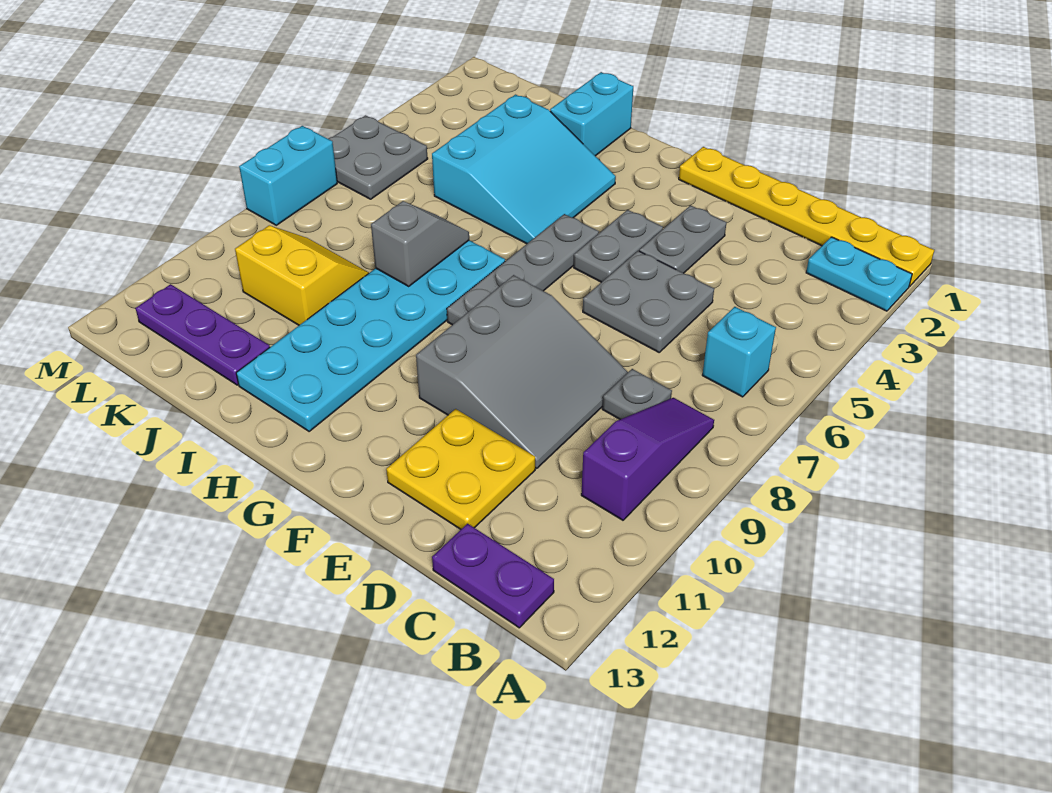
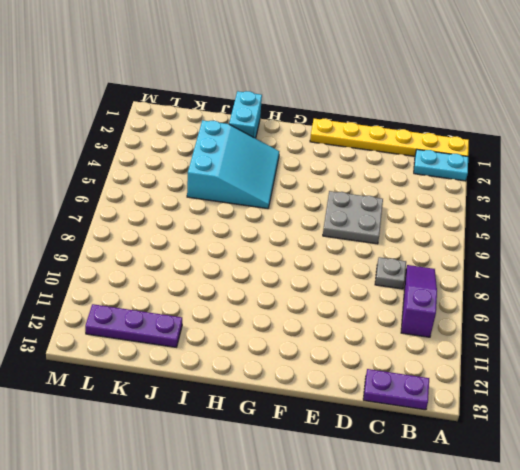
none -> cyan 1x1 brick [702,307,776,397]
none -> grey 3x3 slope [416,275,628,469]
none -> yellow 2x2 plate [386,409,535,529]

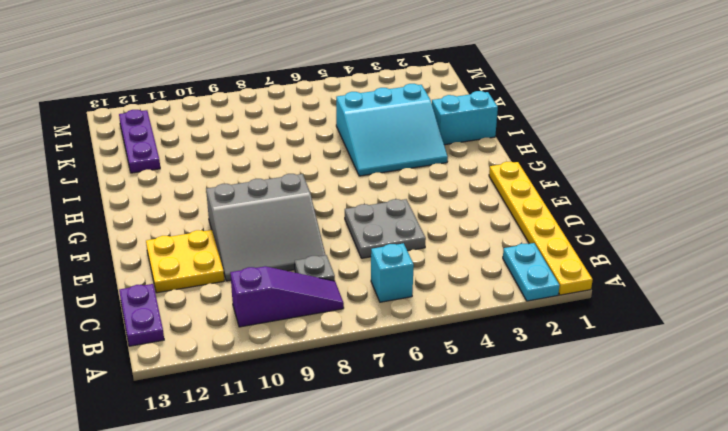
none -> grey 1x2 plate [639,205,726,273]
none -> grey 1x2 plate [574,210,663,282]
none -> grey 1x4 plate [447,214,599,325]

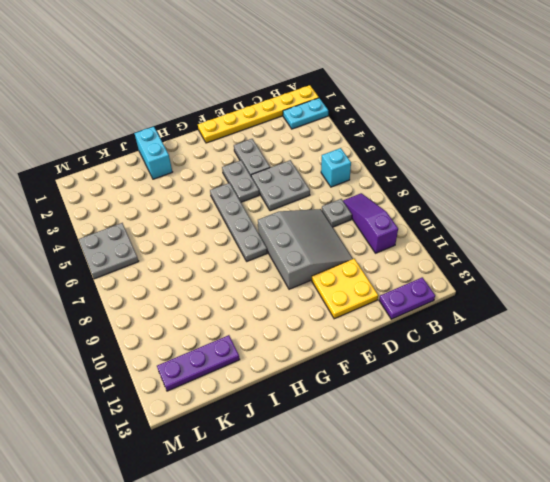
none -> cyan 3x3 slope [432,95,616,244]
none -> cyan 2x6 plate [236,240,505,432]
none -> yellow 2x2 slope [235,226,369,325]

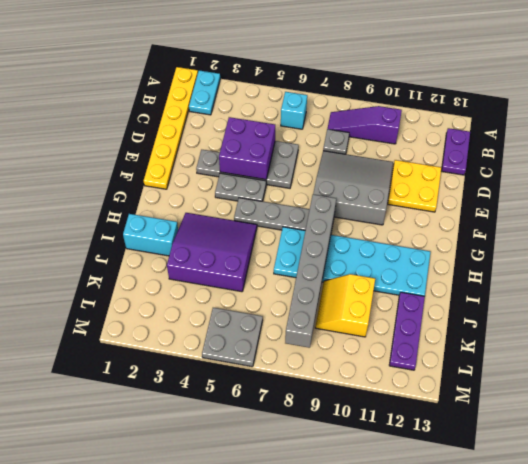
purple 2x2 brick [219,117,275,179] -> none
grey 1x6 brick [285,194,336,348] -> grey 1x2 slope [371,201,469,286]
purple 3x3 slope [167,213,257,292] -> cyan 3x3 slope [432,95,616,244]
none -> cyan 1x2 brick [239,126,337,225]

